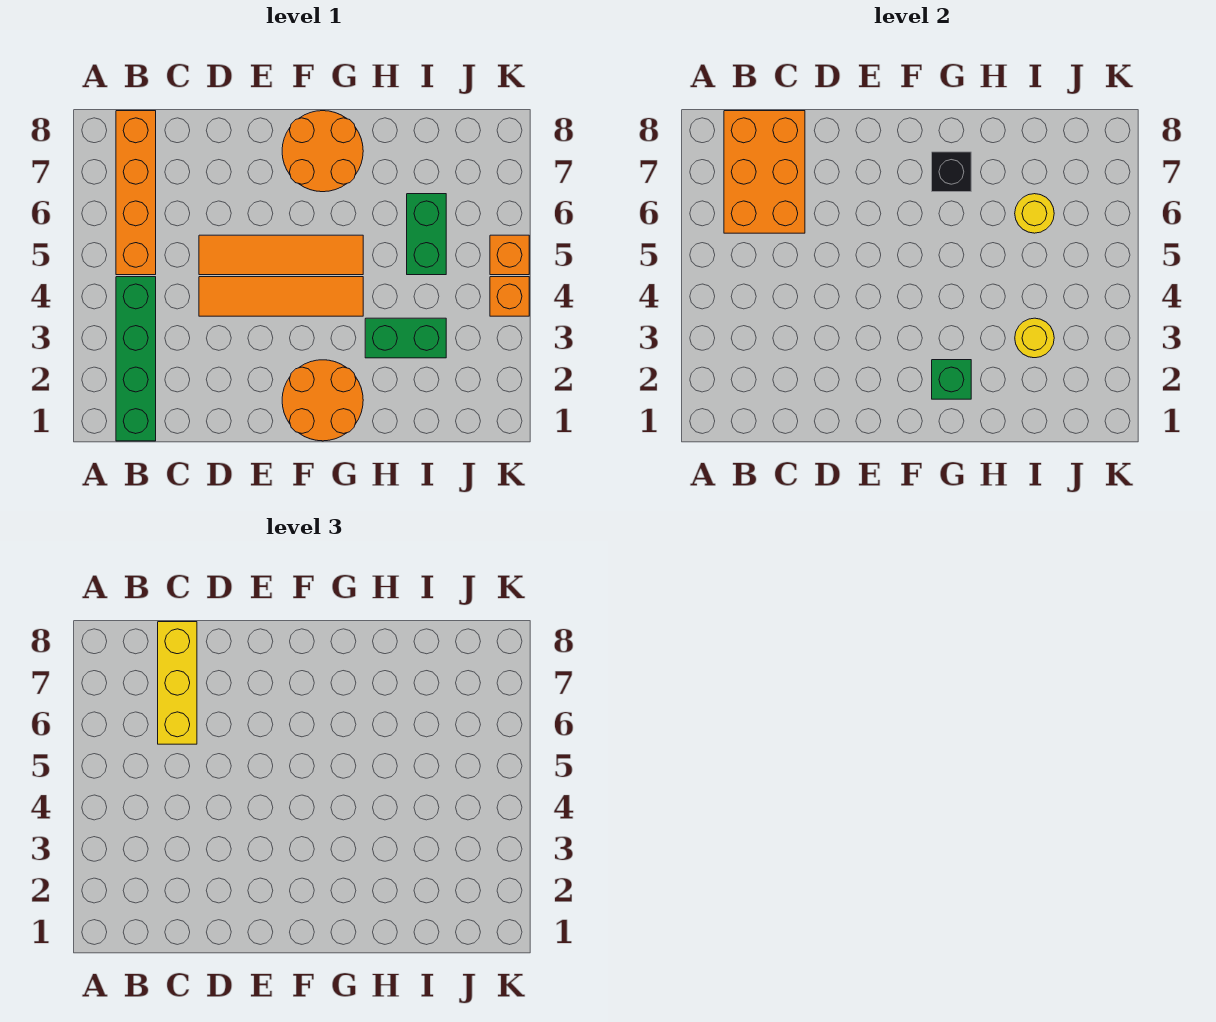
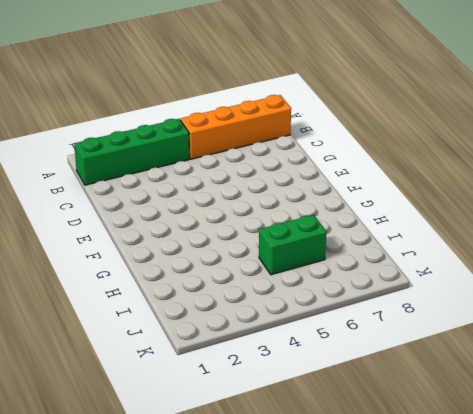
none -> orange 1x4 tile [199,277,363,316]
none -> orange 1x4 tile [199,235,363,275]
none -> orange 2x2 round brick [282,360,363,441]

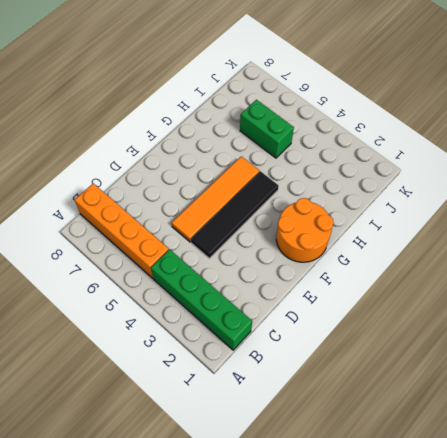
black 1x4 tile [191,171,279,258] -> orange 1x4 tile [199,277,363,316]
none -> orange 2x2 round brick [282,111,363,192]
none -> green 1x2 brick [365,318,446,358]
none -> orange 1x1 brick [490,277,529,316]

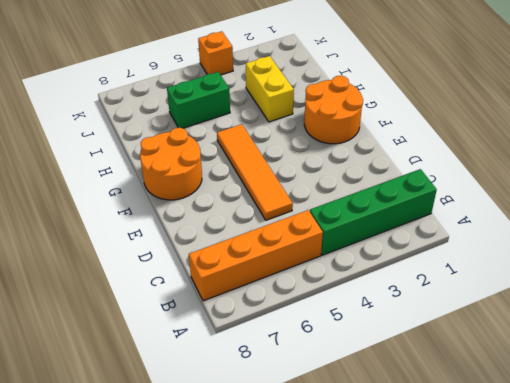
yellow 1x2 brick [246,56,294,122] -> green 1x2 brick [365,318,446,358]
none -> orange 1x4 tile [199,277,363,316]
none -> orange 1x1 brick [490,235,529,275]
none -> orange 2x3 brick [724,111,805,233]

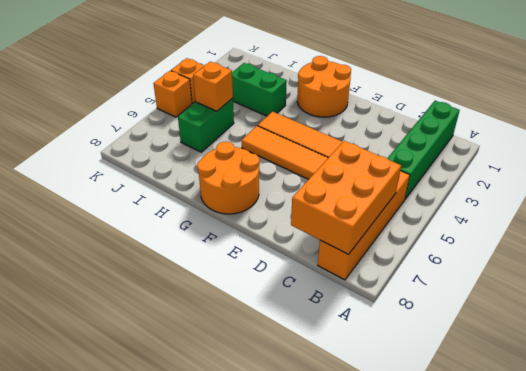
orange 1x1 brick [193,62,233,111] -> none
none -> green 1x1 brick [932,360,971,399]
none -> black 1x1 brick [932,152,971,192]
none -> yellow 1x1 round brick [1015,318,1054,358]

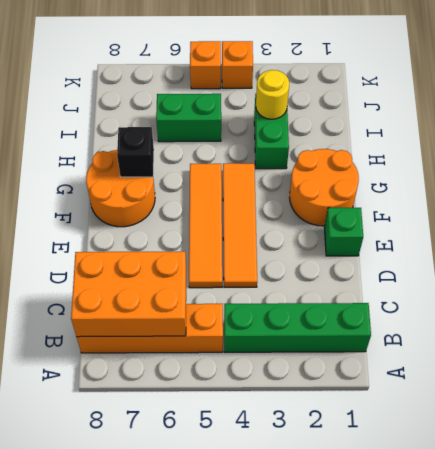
green 1x1 brick [324,208,363,256] -> green 1x1 brick moved to [932,360,971,399]
none -> yellow 1x1 round brick [1015,194,1054,233]
none -> yellow 1x3 brick [158,622,197,744]

